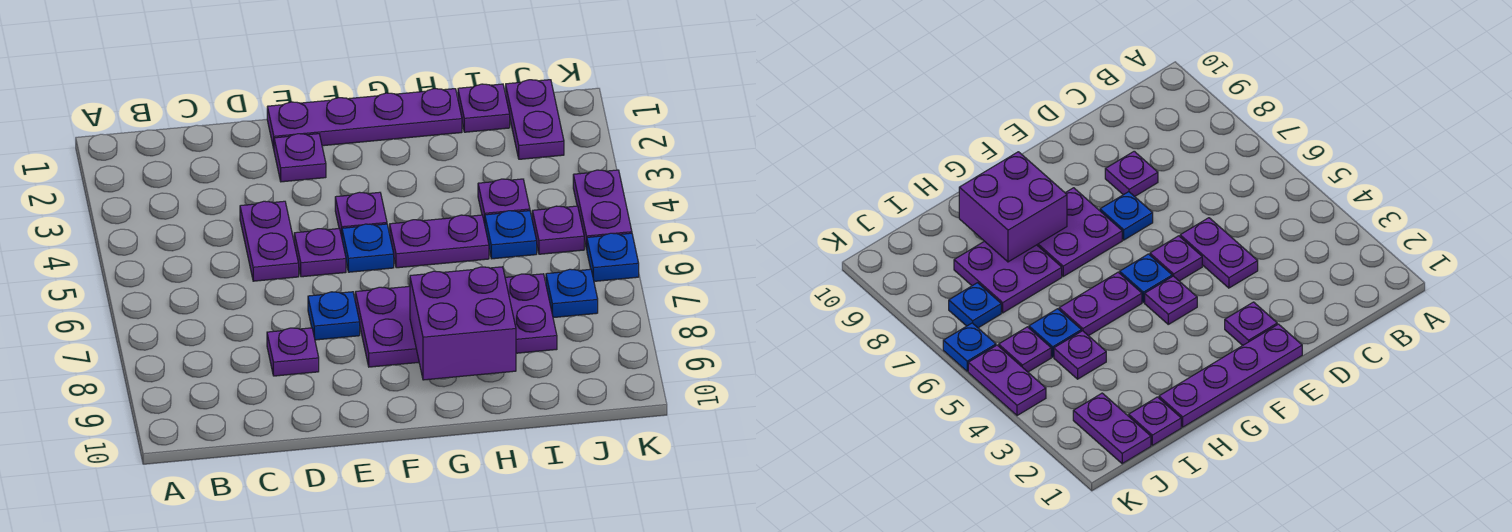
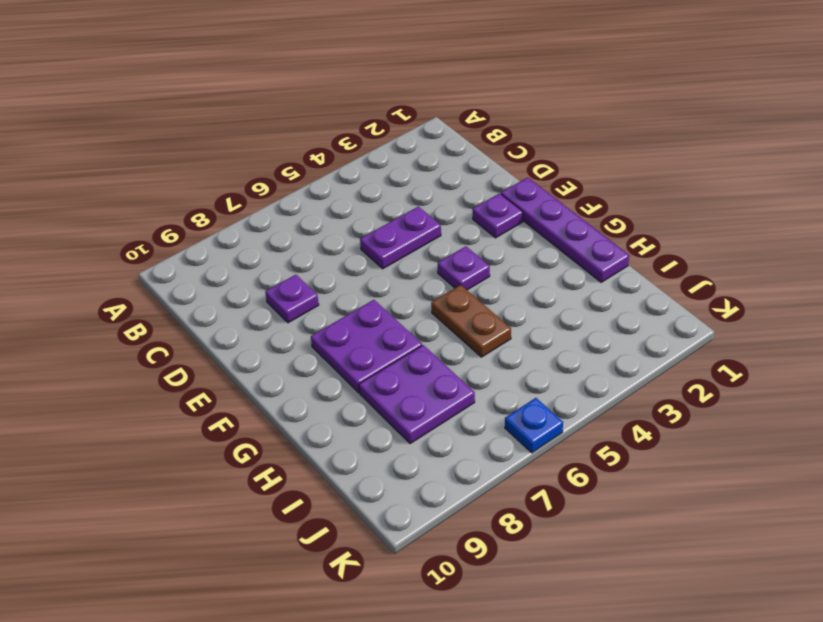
brown 1x2 plate [431,285,511,357] -> purple 1x2 plate [390,215,489,268]
none -> purple 1x1 plate [294,229,346,277]
none -> blue 1x1 plate [308,292,360,340]
none -> blue 1x1 plate [342,224,394,272]

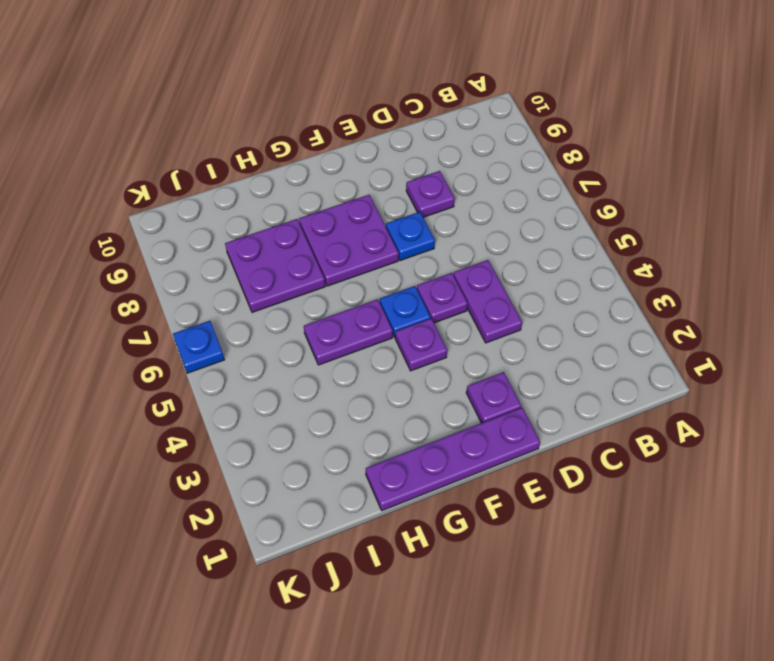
none -> purple 1x1 plate [458,84,510,132]
none -> purple 1x1 plate [478,179,530,224]
none -> blue 1x1 plate [485,211,537,259]

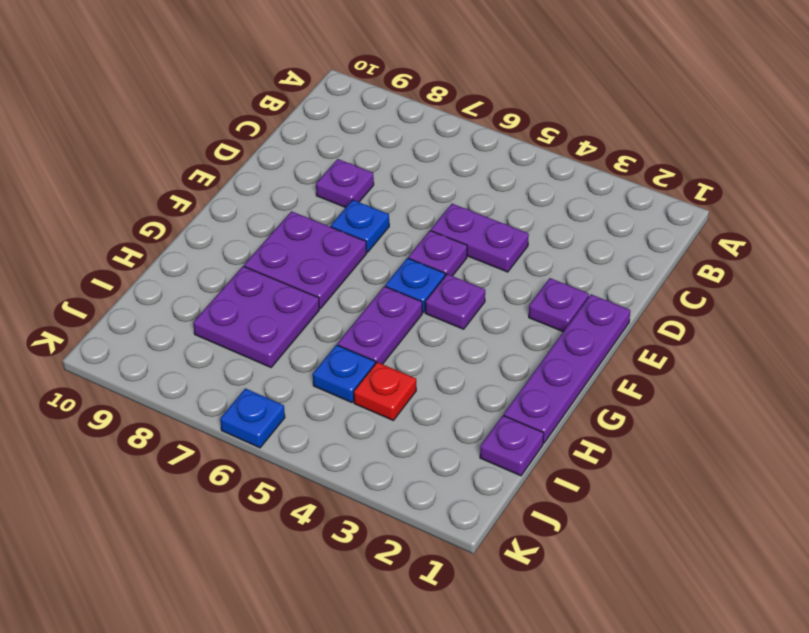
red 1x1 plate [354,362,416,420] -> purple 1x1 plate [478,179,530,224]
none -> purple 1x2 plate [506,80,564,159]
none -> purple 1x1 plate [532,206,584,254]
none -> blue 1x1 plate [546,269,598,318]

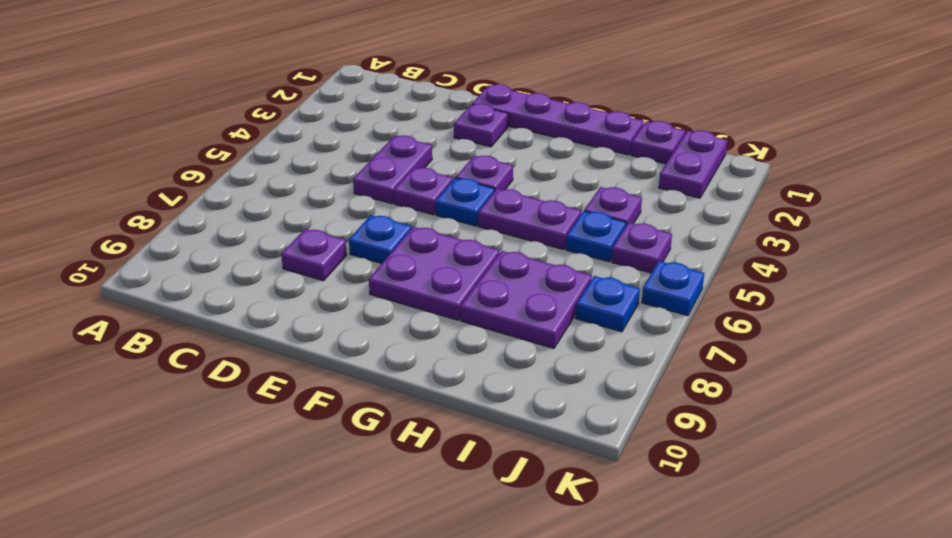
none -> purple 1x2 plate [573,170,632,250]
none -> purple 2x2 brick [410,267,516,380]

